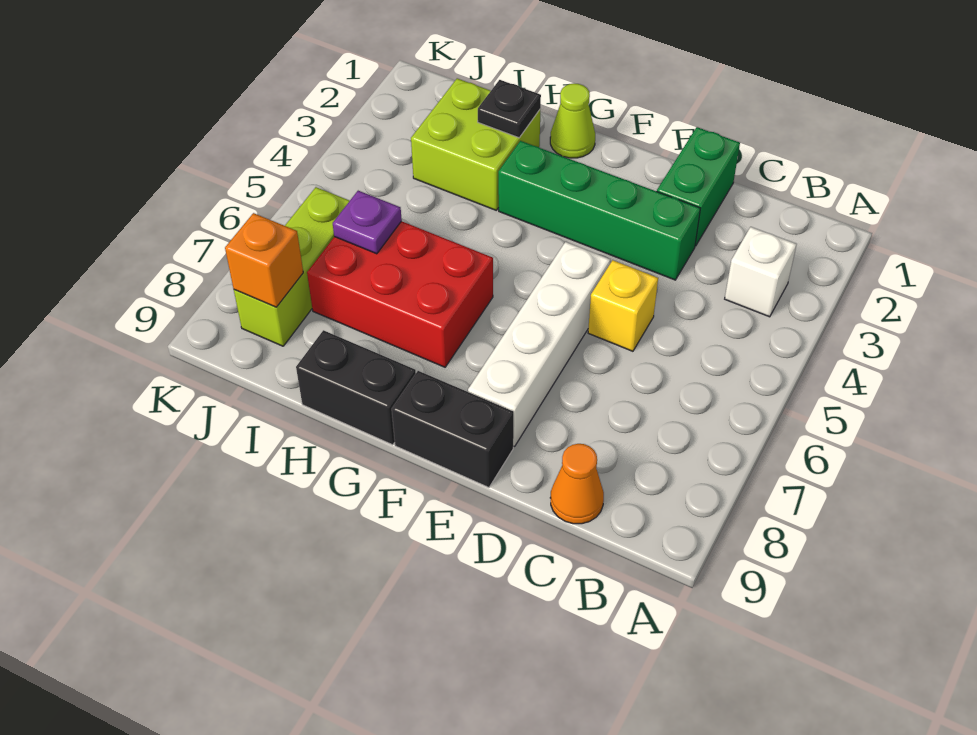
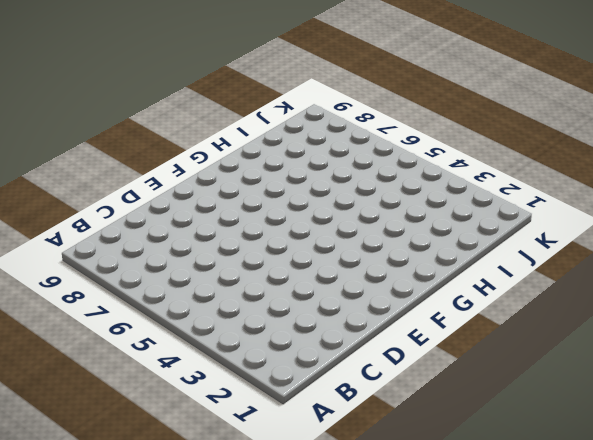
none -> white 1x1 brick [725,227,797,317]
none -> orange 1x1 cone [551,444,604,524]
none -> green 1x2 brick [657,127,740,246]

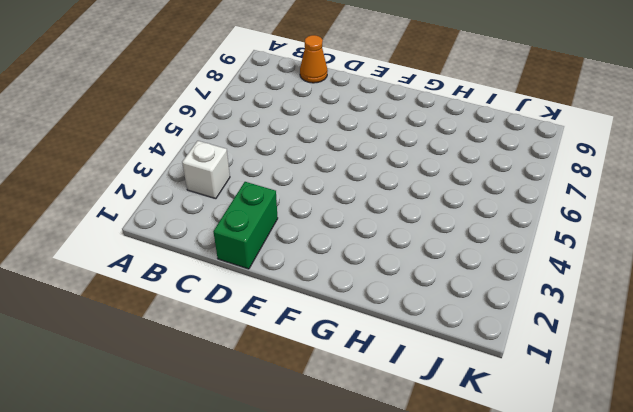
none -> green 1x4 brick [498,141,700,280]
none -> yellow 1x1 brick [588,260,658,351]
none -> white 1x4 brick [468,242,610,447]

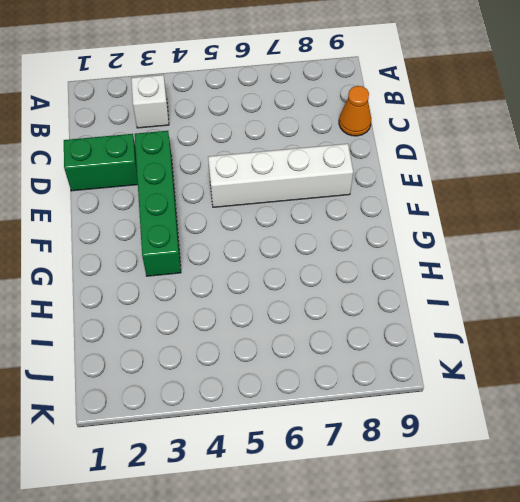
none -> yellow 1x1 brick [588,260,658,351]
none -> black 1x2 brick [392,371,514,487]
none -> lime 1x1 cone [550,83,595,158]

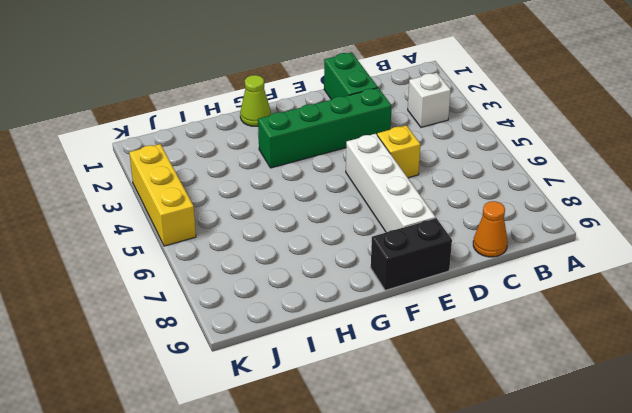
yellow 1x3 brick [129,144,196,246] -> none
none -> red 2x3 brick [307,221,493,367]
none -> black 1x2 brick [296,330,416,445]
none -> lime 2x2 brick [411,78,541,210]

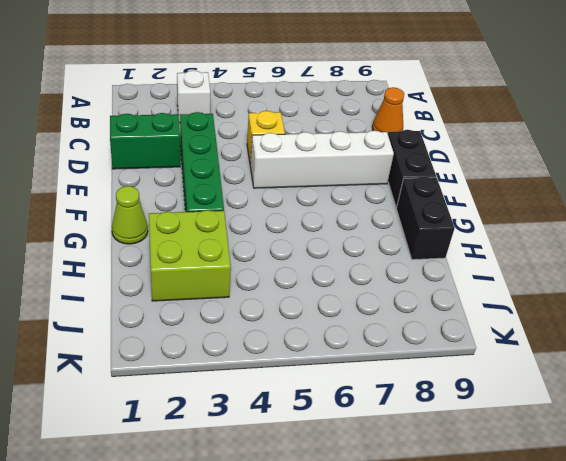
none -> red 2x3 brick [307,221,493,367]
none -> lime 1x3 brick [234,187,350,346]
none -> black 1x1 plate [478,80,541,138]

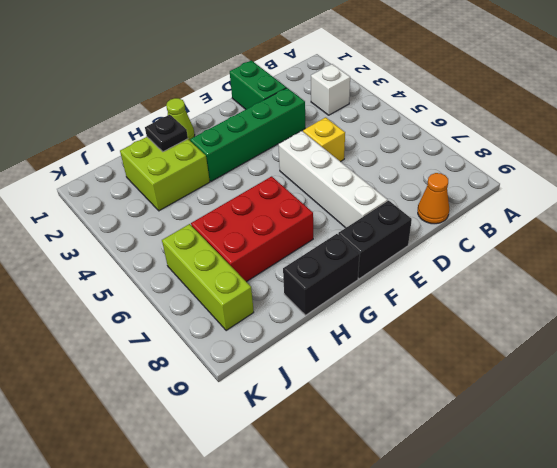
none -> purple 1x1 plate [333,191,402,254]
none -> orange 1x1 brick [225,213,303,307]

